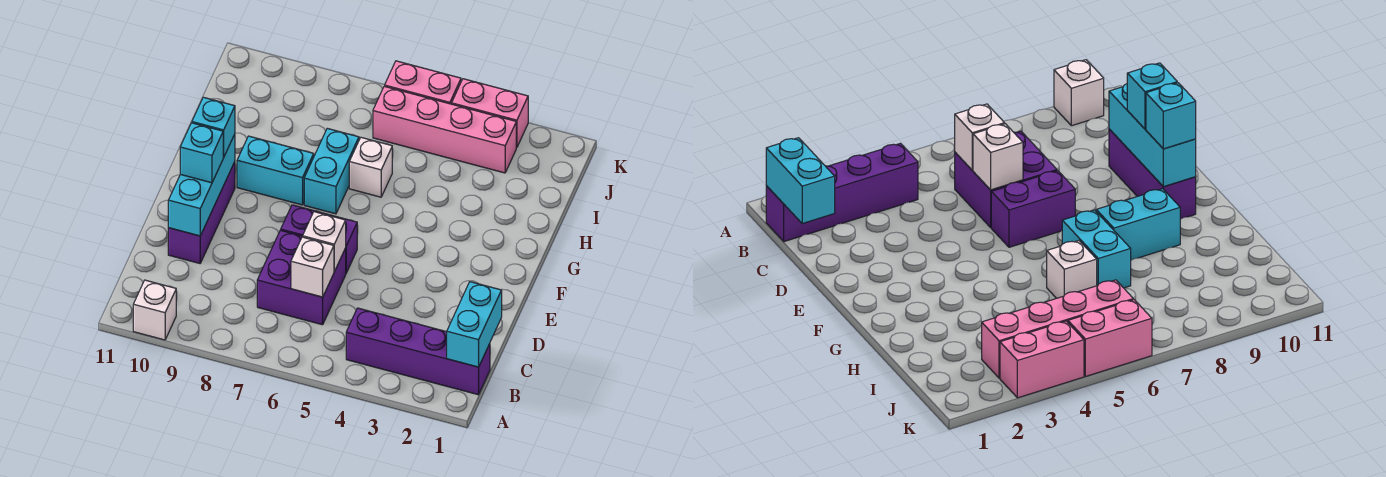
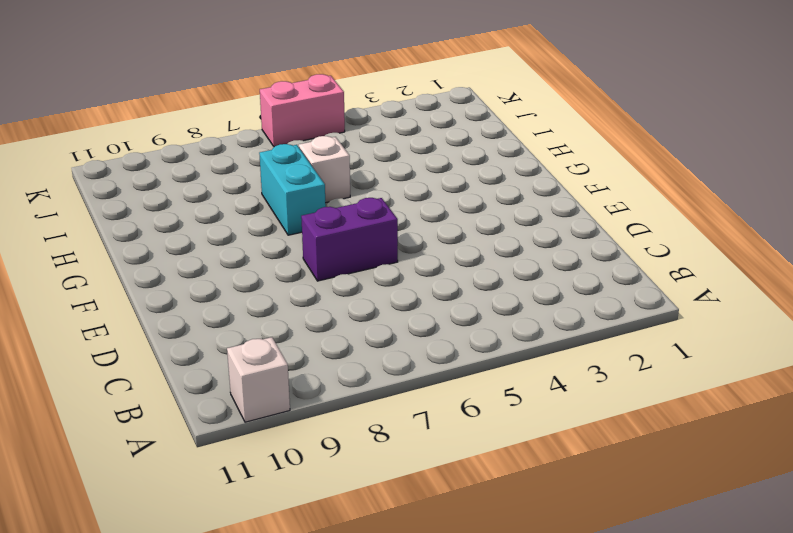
none -> purple 1x4 brick [346,308,490,395]
none -> purple 2x2 brick [257,230,346,325]
none -> purple 1x3 brick [168,162,235,263]

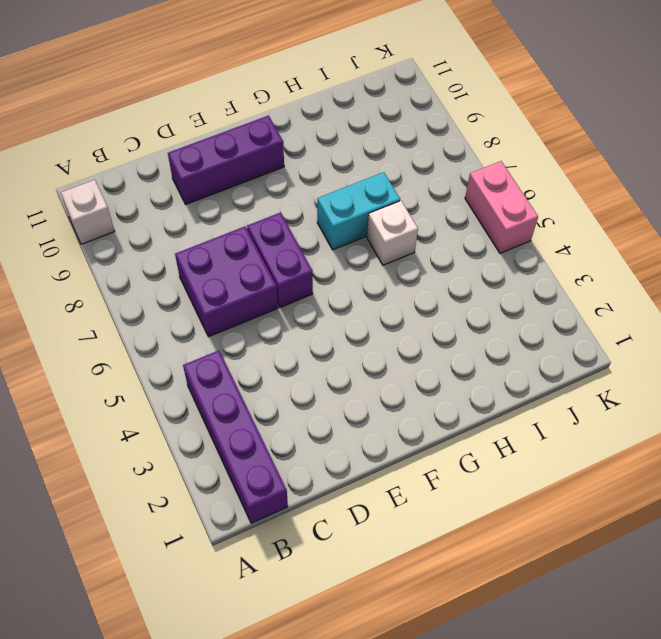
none -> cyan 1x2 brick [237,136,314,205]
none -> pink 1x4 brick [373,86,516,173]
none -> pink 1x2 brick [452,79,528,148]

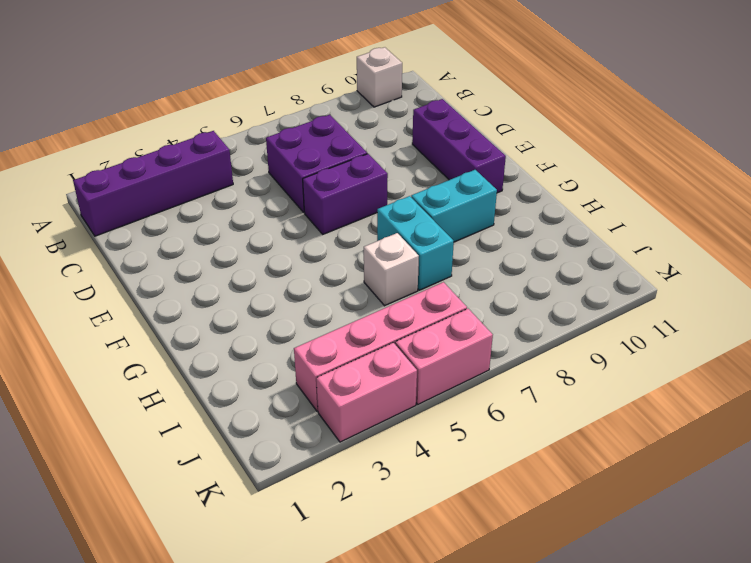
none -> cyan 1x2 brick [447,282,502,367]
none -> white 1x1 brick [291,237,334,297]
none -> white 1x1 brick [303,212,346,271]

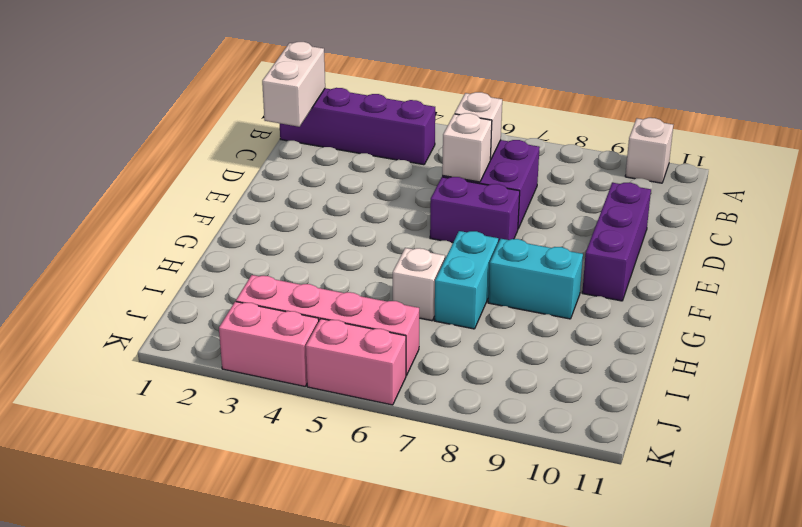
white 1x2 brick [262,42,325,127] -> cyan 1x2 brick [447,282,502,367]
none -> cyan 1x3 brick [168,134,235,236]
none -> cyan 1x1 brick [180,123,223,183]
none -> cyan 1x1 brick [192,97,235,157]

